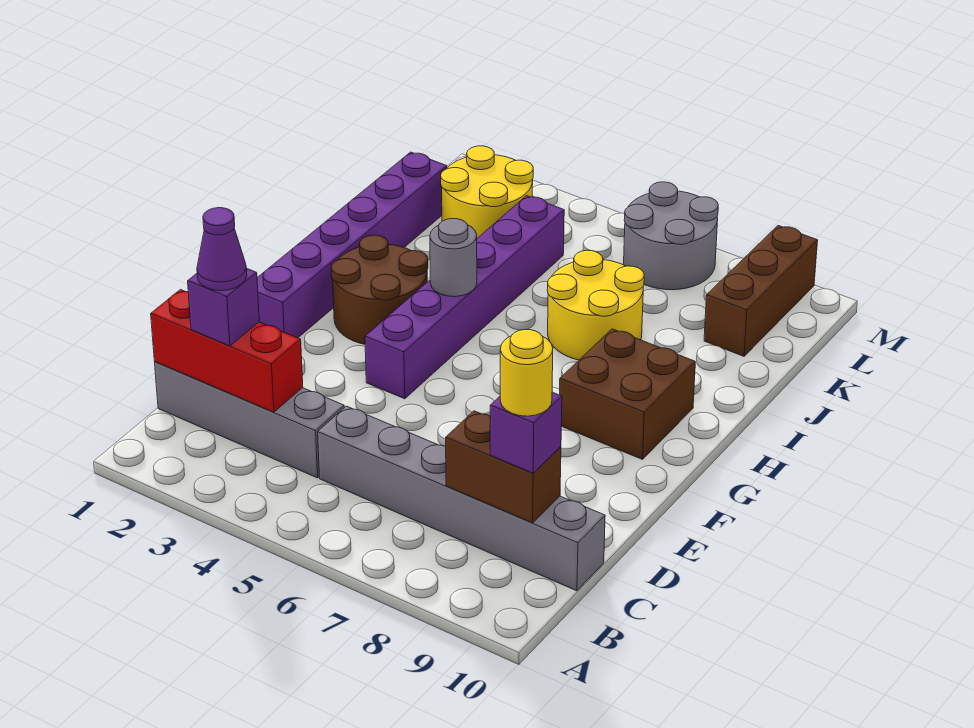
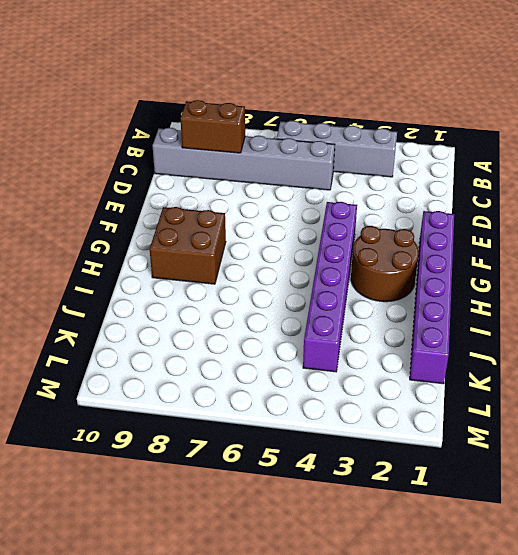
grey 1x4 brick [277,121,397,177] -> grey 1x4 brick moved to [155,362,344,478]
none -> yellow 2x2 round brick [547,250,644,360]
none -> yellow 2x2 round brick [441,146,533,238]
none -> brown 1x3 brick [704,226,818,356]

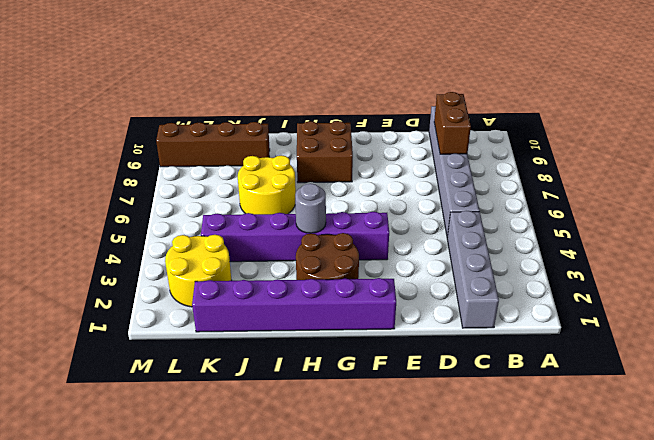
brown 1x4 brick [156,122,270,167] -> brown 1x3 brick [704,226,818,356]
none -> grey 2x2 round brick [624,182,718,290]
none -> red 1x3 brick [151,290,303,412]
none -> purple 1x1 brick [188,269,259,346]

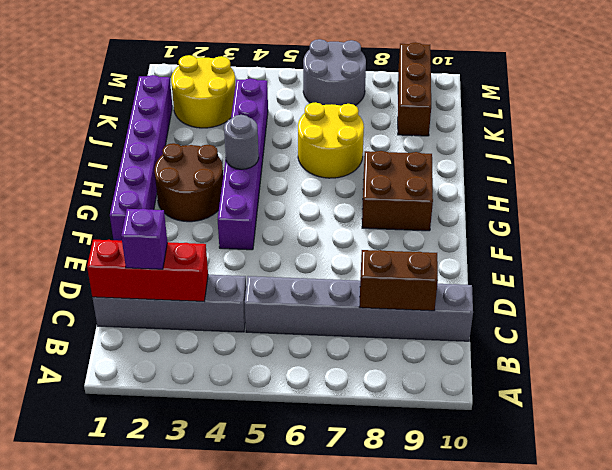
none -> purple 1x1 brick [490,392,562,473]
none -> purple 1x1 cone [197,208,247,291]
none -> yellow 1x1 round brick [500,330,553,416]

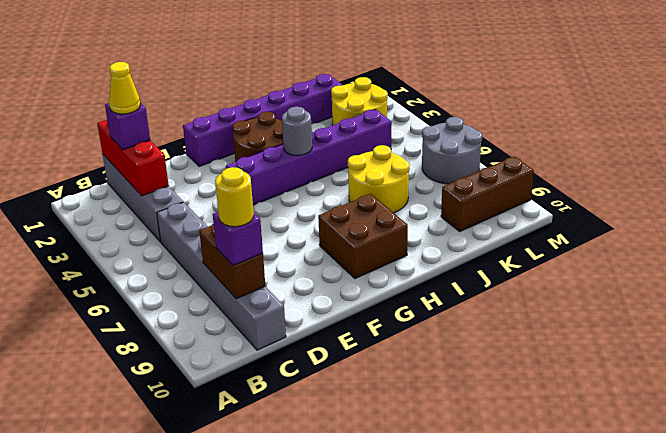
yellow 1x1 cone [109,62,140,114] -> purple 1x1 cone [197,208,247,291]

